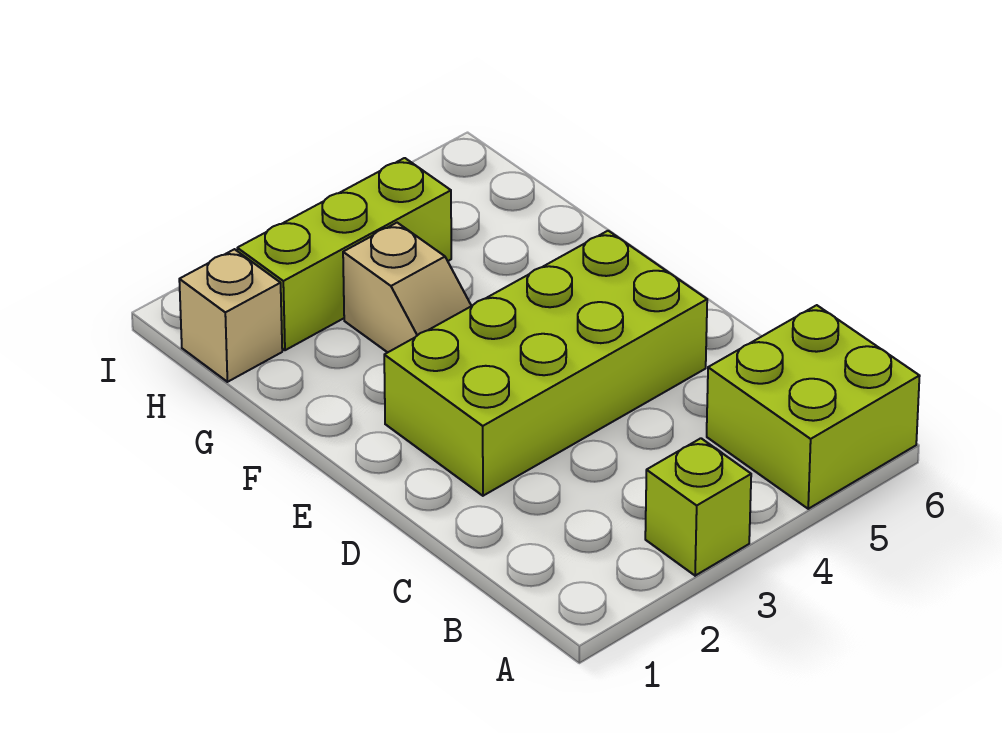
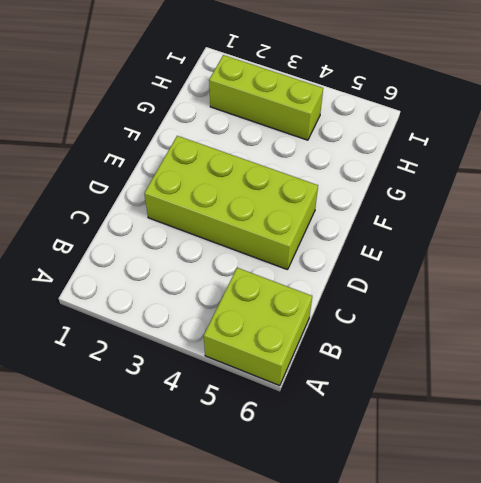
none -> lime 1x1 brick [645,438,751,576]
none -> tan 1x2 slope [343,223,471,353]

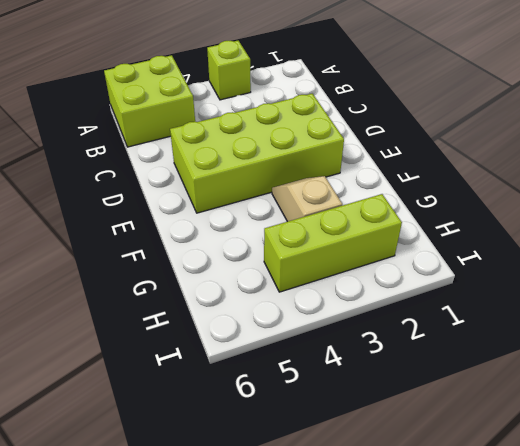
none -> tan 1x1 brick [179,249,282,382]

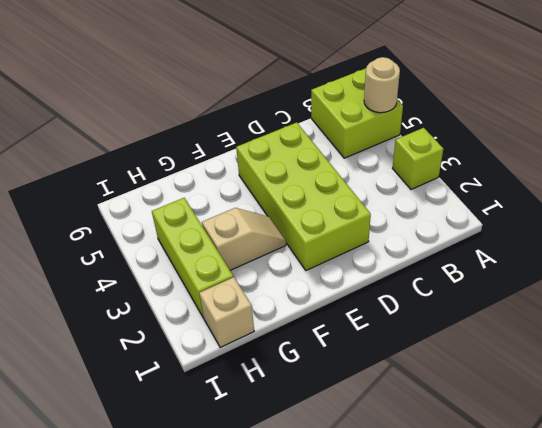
tan 1x1 round brick [364,57,400,113] -> none

